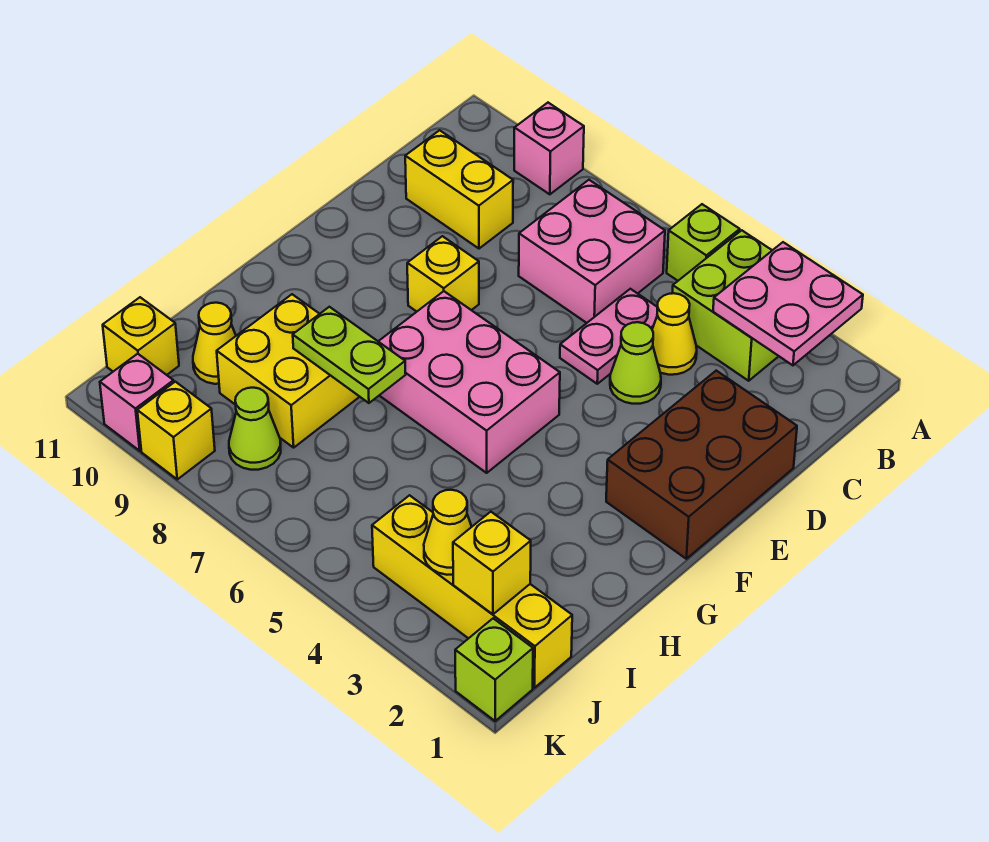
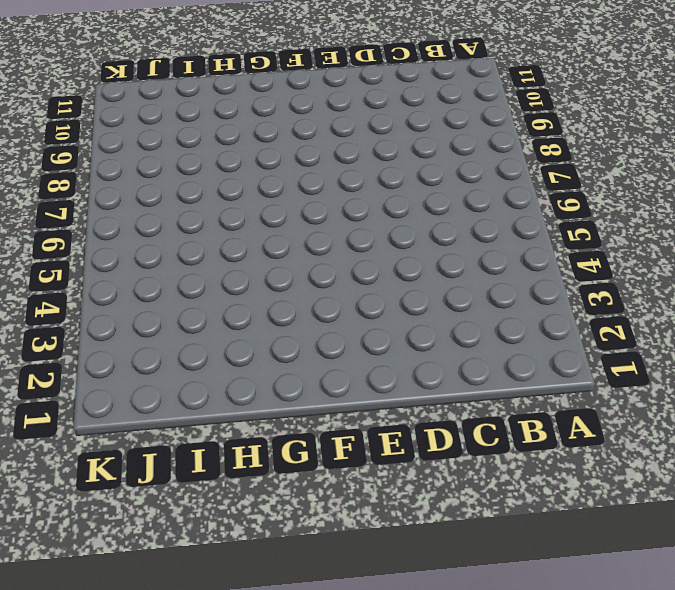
none -> lime 2x2 brick [672,230,779,381]
none -> lime 1x1 brick [667,204,740,281]
none -> pink 1x1 brick [514,103,584,194]

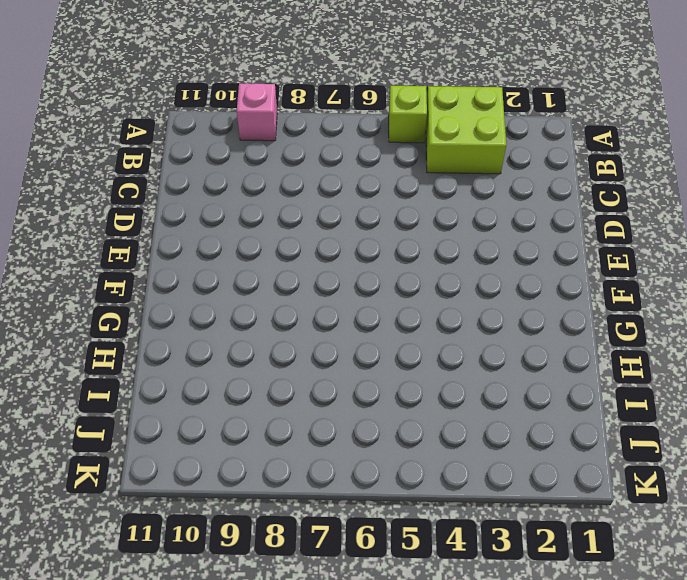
none -> pink 2x2 brick [519,180,665,323]
none -> yellow 1x1 cone [652,293,697,375]
none -> pink 1x2 plate [560,289,657,384]

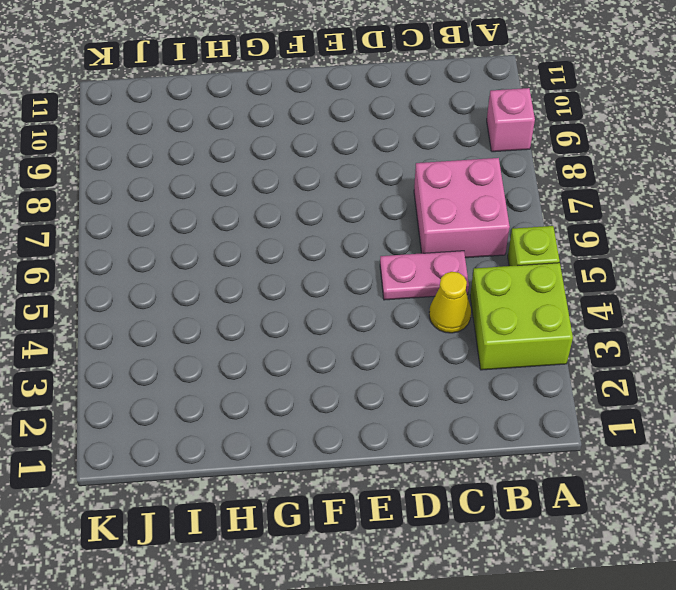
none -> yellow 1x2 brick [405,130,513,249]
none -> brown 2x3 brick [606,371,797,559]
none -> lime 1x1 cone [610,322,661,404]

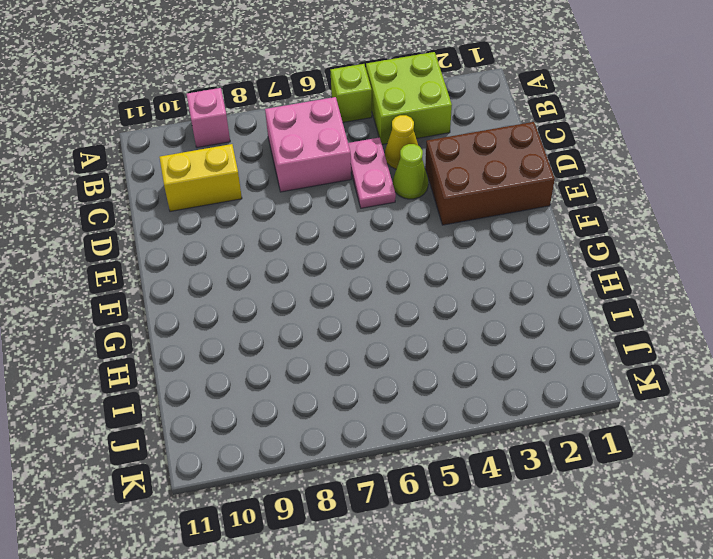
brown 2x3 brick [425,122,555,225] -> brown 2x3 brick turned to [606,371,797,559]
none -> yellow 1x1 brick [407,236,479,312]
none -> pink 2x3 brick [378,291,560,473]
none -> yellow 2x2 brick [217,294,360,448]

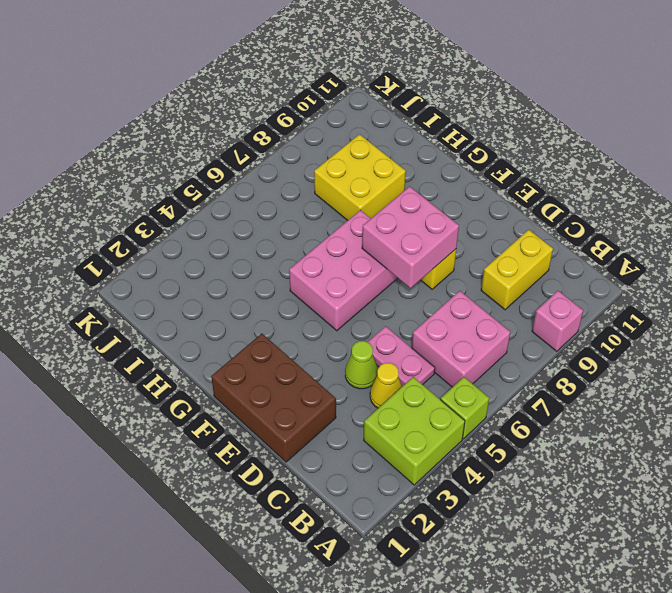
pink 2x2 brick [362,186,459,288] -> none
none -> yellow 1x1 cone [193,303,236,384]
none -> yellow 1x4 brick [372,495,572,688]
none -> lime 1x1 cone [229,388,281,470]

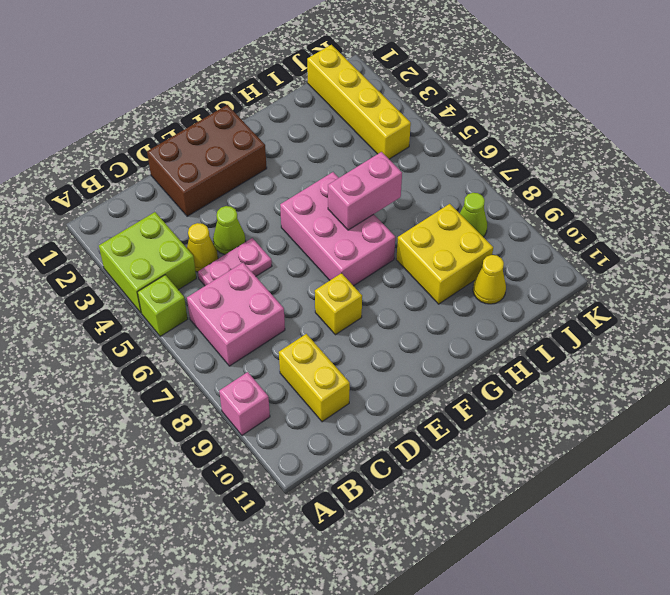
pink 1x2 brick [328,152,402,230] -> none
none -> yellow 1x1 brick [103,297,179,375]
none -> lime 1x1 brick [455,618,533,721]
none -> yellow 1x1 brick [137,382,215,479]

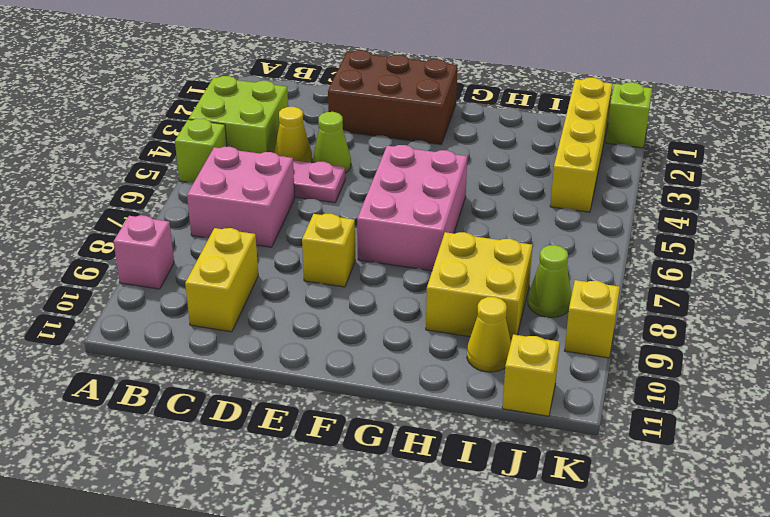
none -> pink 1x1 brick [100,354,174,451]
none -> pink 2x2 plate [713,242,863,365]
none -> lime 1x2 plate [293,307,406,403]

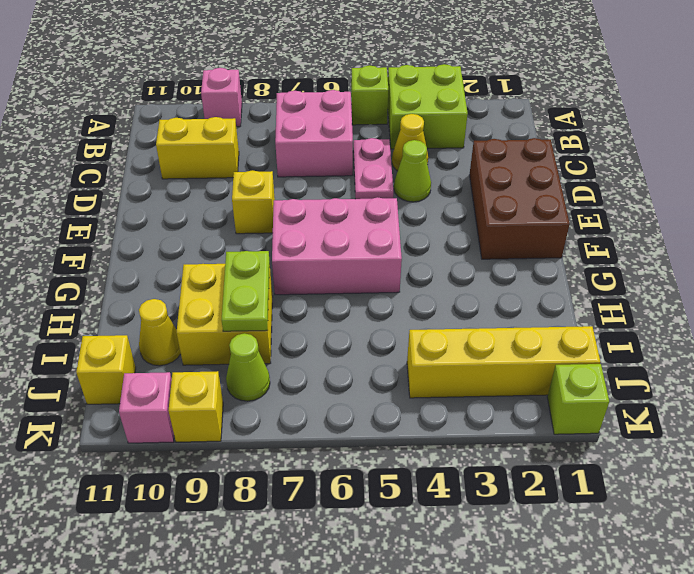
lime 1x2 plate [221,251,270,331] -> lime 1x2 plate turned to [293,307,406,403]
none -> pink 2x2 plate [713,242,863,365]
none -> yellow 1x1 brick [453,512,531,614]
none -> yellow 1x1 cone [424,490,472,575]

